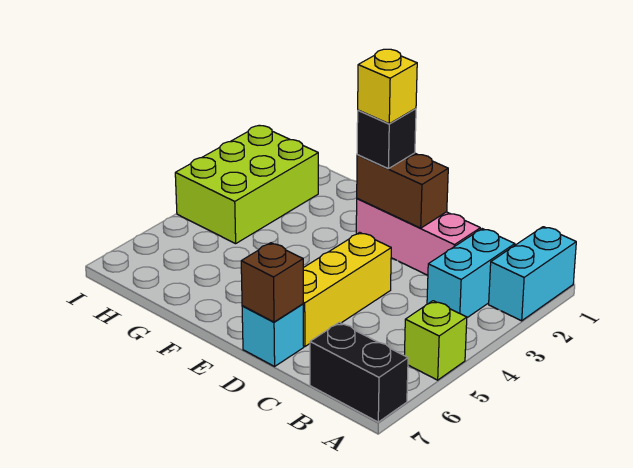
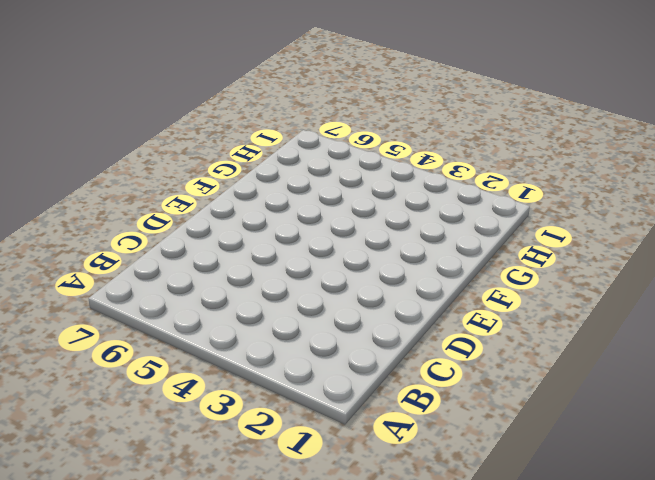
none -> cyan 1x2 brick [489,227,576,321]
none -> lime 1x1 brick [404,301,467,380]
none -> black 1x2 brick [310,322,408,422]

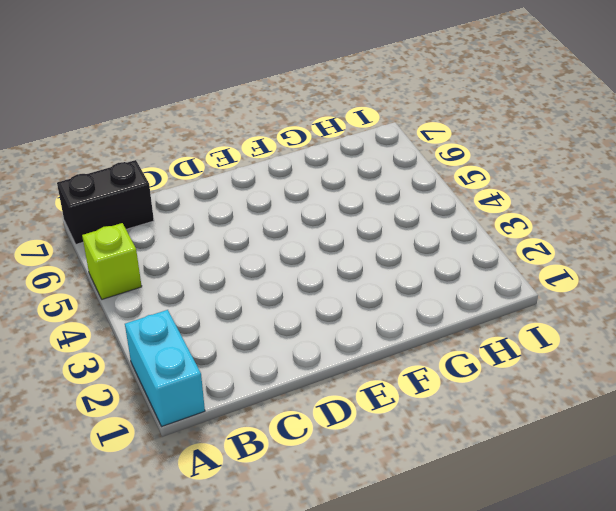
none -> cyan 1x2 brick [427,229,515,318]
none -> pink 1x3 brick [356,199,480,275]
none -> yellow 1x3 brick [303,232,391,347]

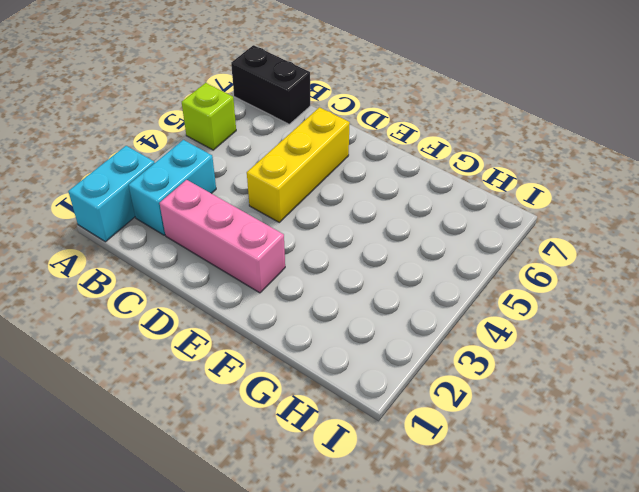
none -> cyan 1x1 brick [242,304,304,366]
none -> lime 2x3 brick [175,125,318,244]
none -> brown 1x2 brick [357,153,448,228]

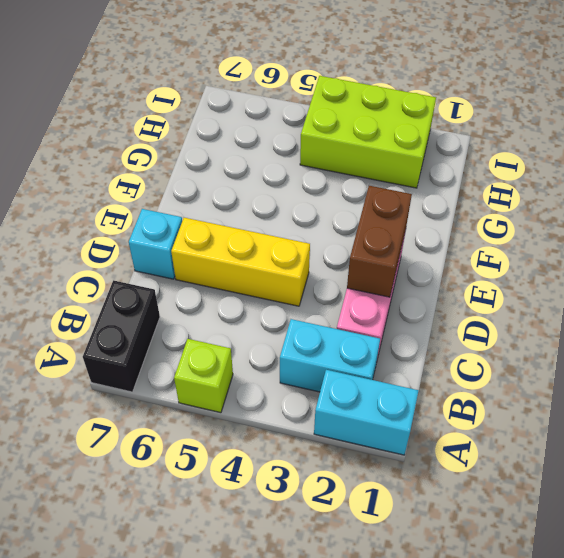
none -> brown 1x1 brick [241,243,303,322]
none -> black 1x1 brick [357,108,416,169]
none -> yellow 1x1 brick [358,49,417,124]

